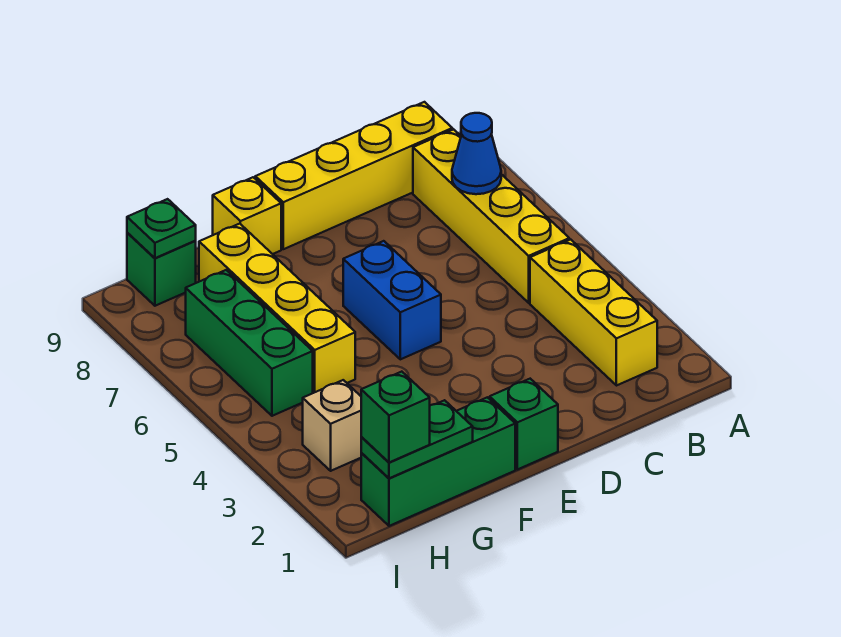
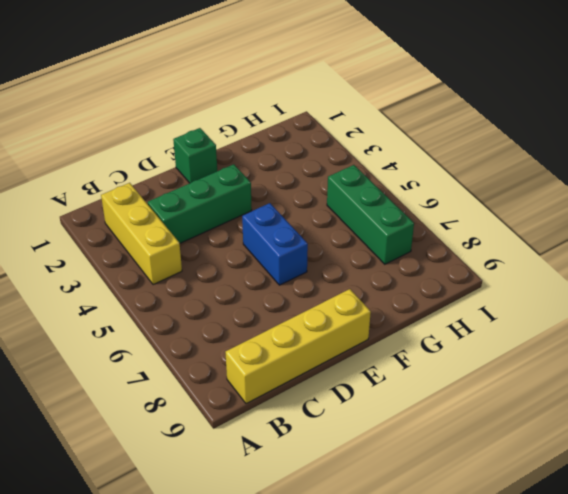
green 1x3 brick [148,164,252,243] -> green 1x3 brick moved to [361,397,515,526]
none -> yellow 1x4 brick [413,129,569,303]
none -> yellow 1x1 brick [213,177,281,254]
none -> yellow 1x4 brick [199,224,355,393]

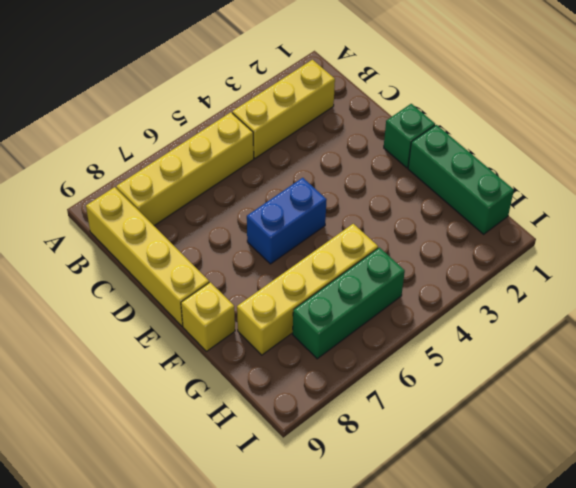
none -> tan 1x1 brick [303,380,361,471]
none -> green 1x1 brick [127,233,196,306]
none -> blue 1x1 cone [452,113,501,194]

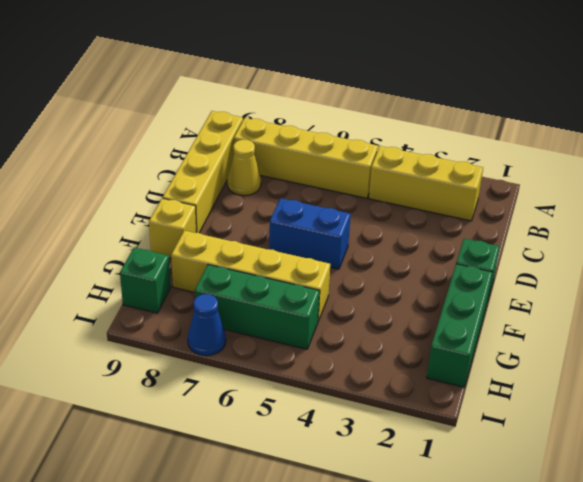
yellow 1x1 cone [227,140,261,196] -> none
blue 1x1 cone [188,294,226,356] -> blue 1x1 cone moved to [452,113,501,194]
none -> tan 1x1 brick [303,380,361,471]
none -> green 1x2 plate [361,400,473,478]
none -> green 1x1 plate [127,199,196,258]

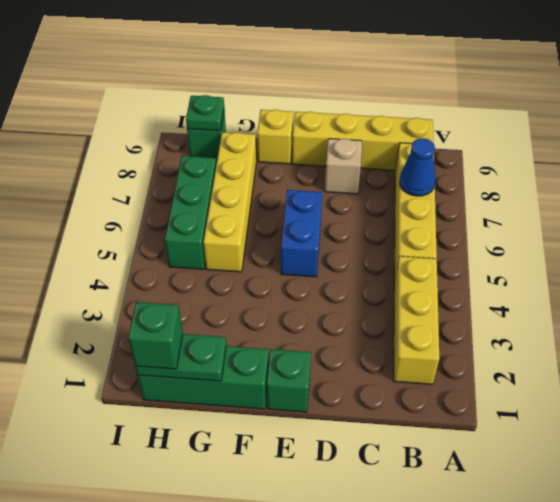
tan 1x1 brick [325,139,362,194] -> tan 1x1 brick moved to [303,380,361,471]

